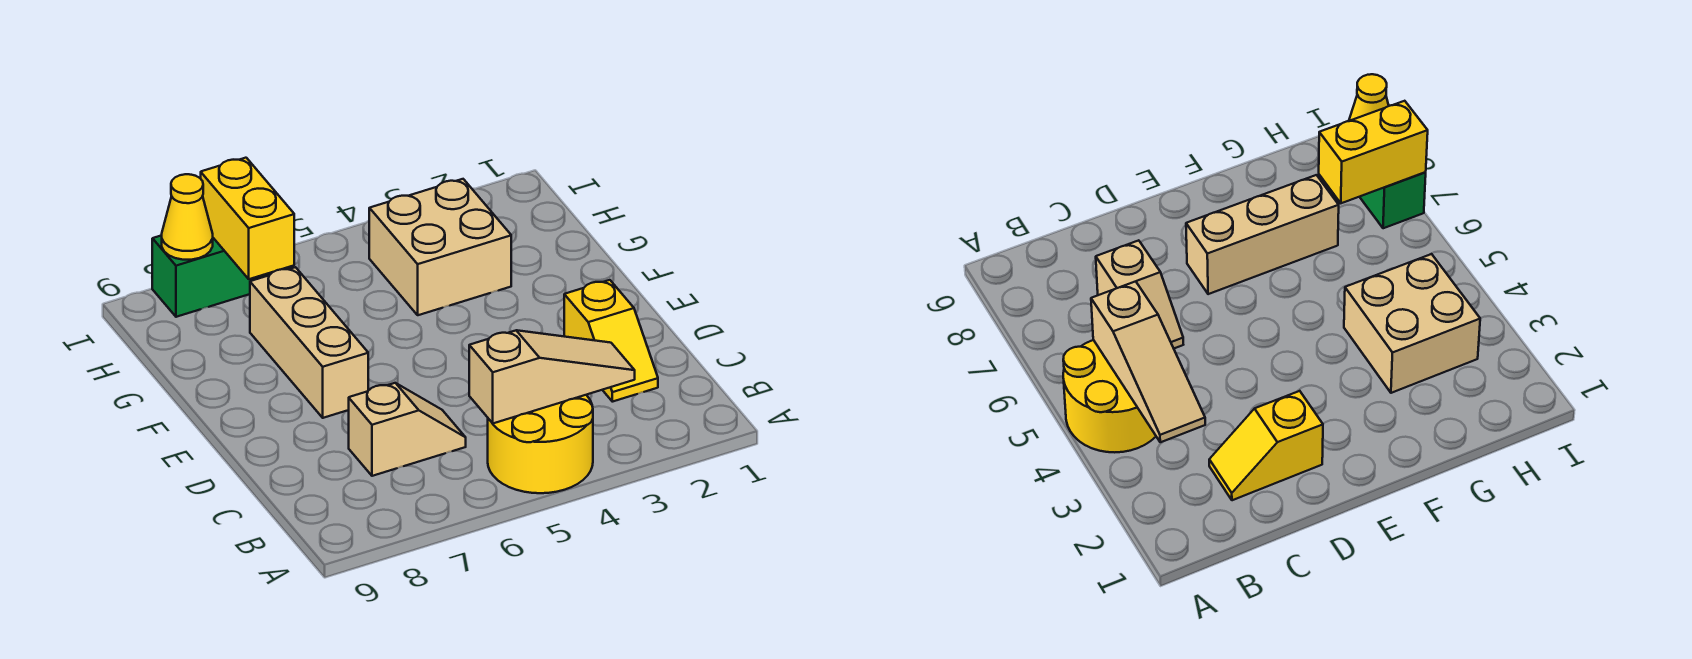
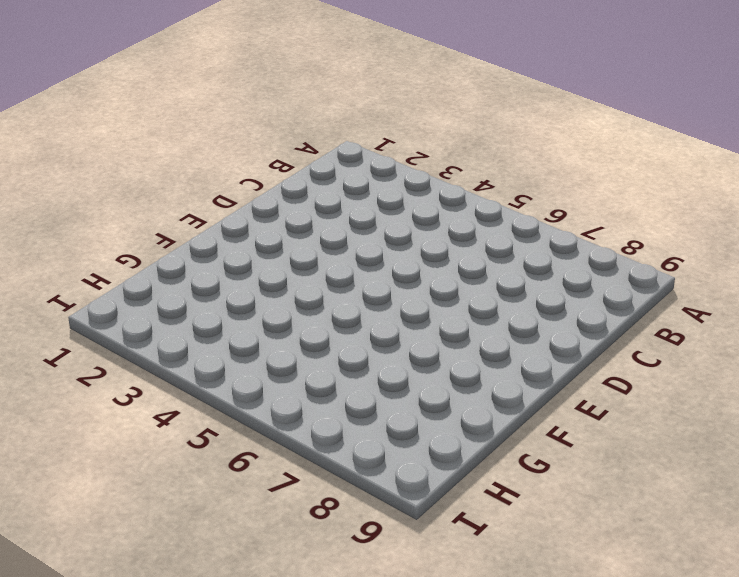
none -> yellow 2x2 round brick [488,395,593,493]
none -> yellow 1x2 slope [564,280,658,402]

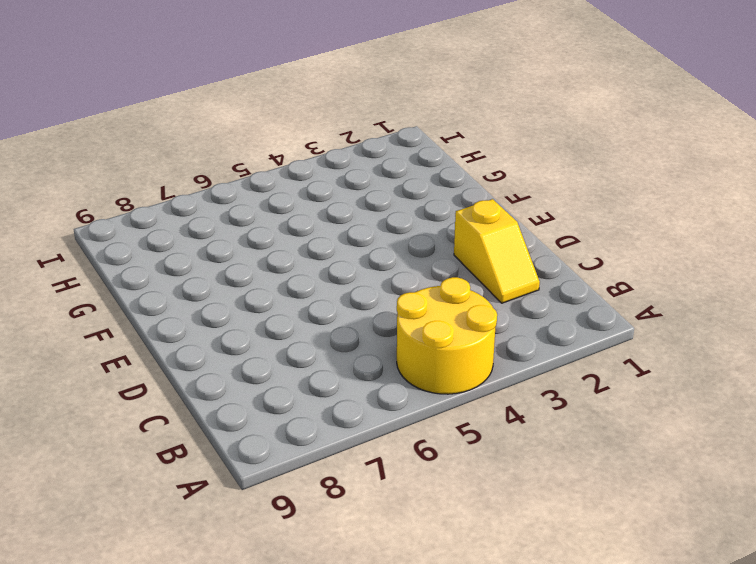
none -> tan 1x2 slope [349,383,466,476]
none -> tan 1x3 brick [250,267,368,418]

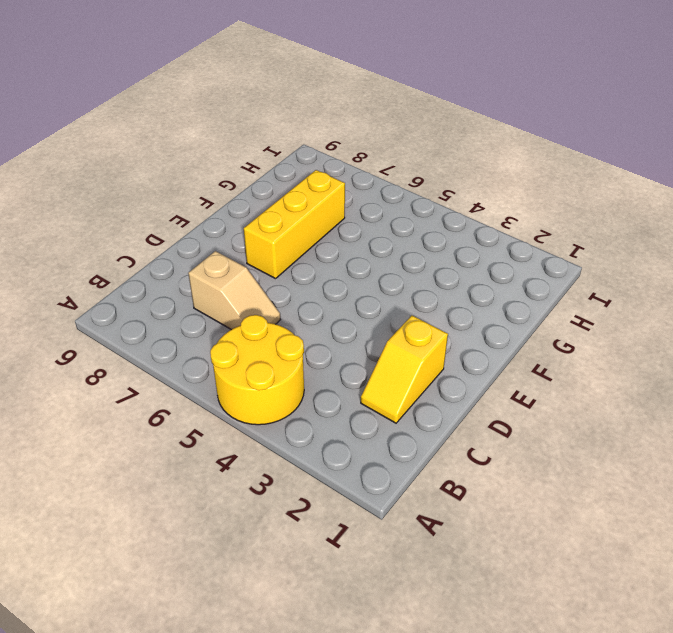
yellow 1x3 brick [244,170,345,279] -> tan 1x3 brick [250,267,368,418]
none -> tan 2x2 brick [369,179,511,315]
none -> green 1x2 brick [152,235,270,317]

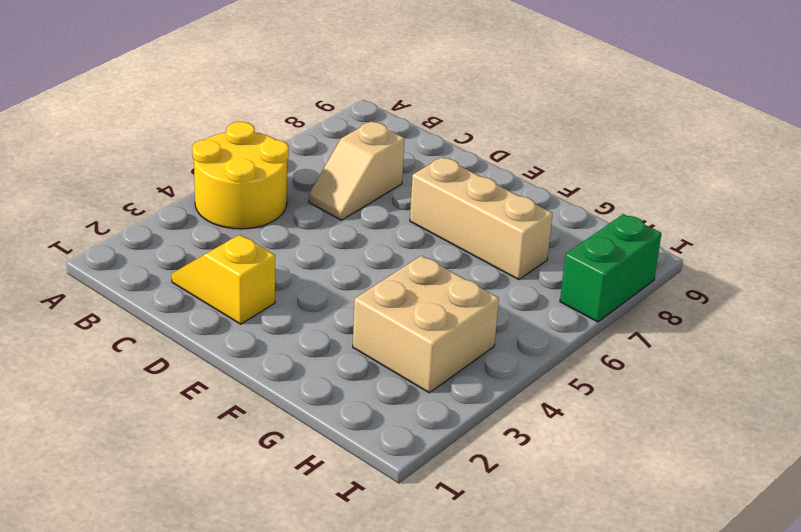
none -> tan 1x3 slope [469,330,635,423]
none -> yellow 1x2 brick [201,158,294,279]

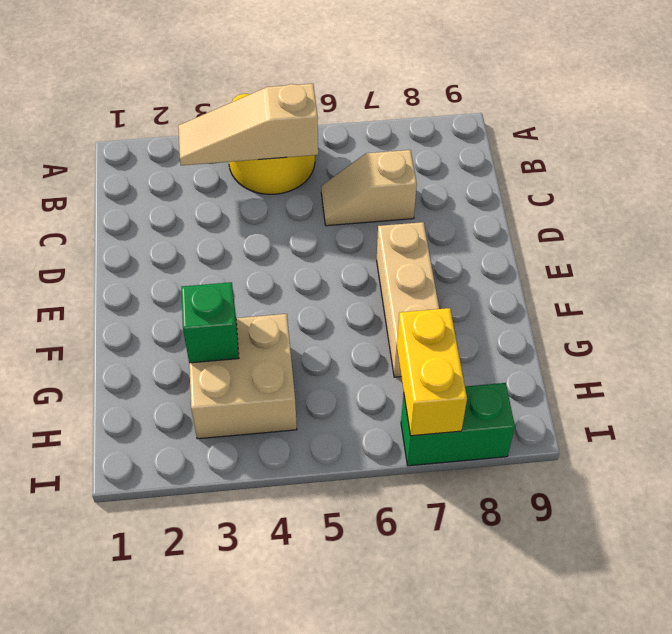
green 1x1 brick [181,282,239,363] -> none
none -> yellow 1x2 slope [564,280,658,402]
none -> yellow 1x1 cone [162,174,213,260]

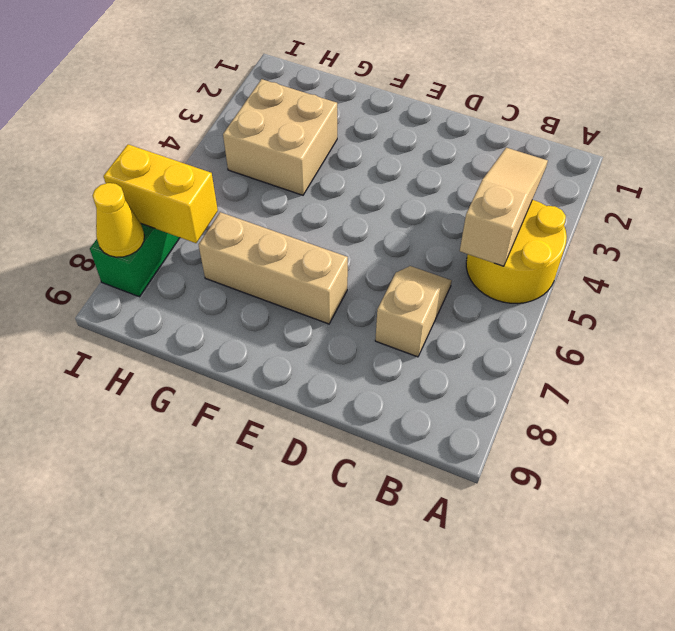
none -> yellow 1x2 slope [564,280,658,402]

